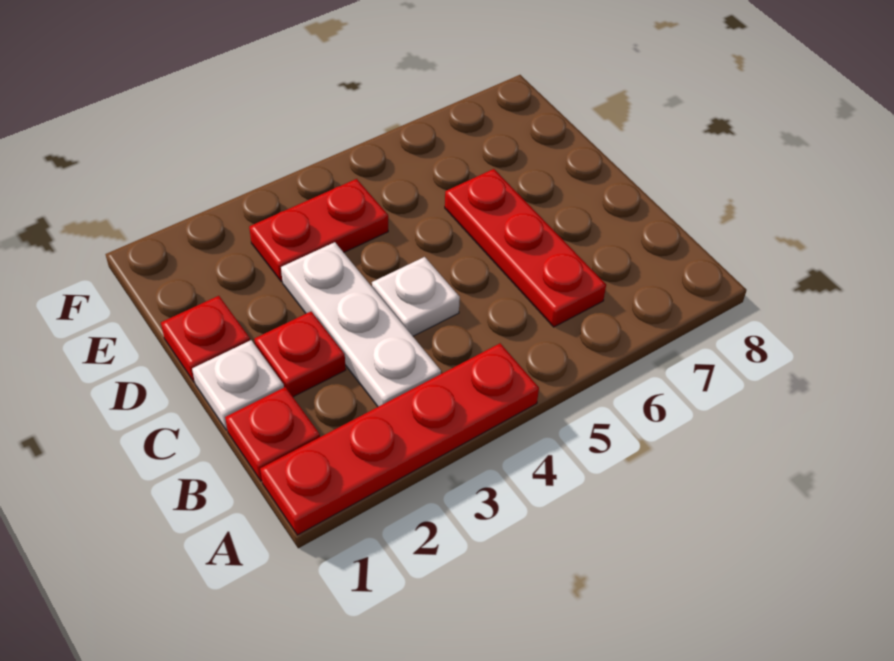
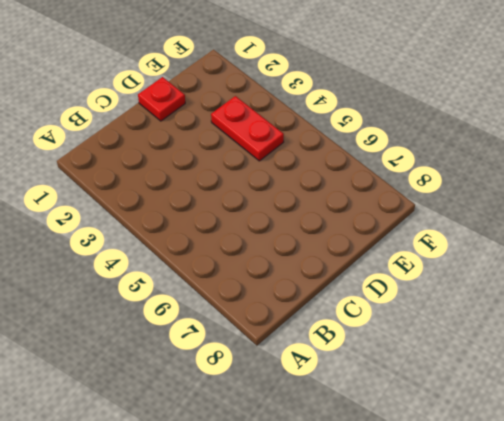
none -> red 1x4 plate [260,343,539,535]
none -> red 1x1 plate [225,387,320,481]

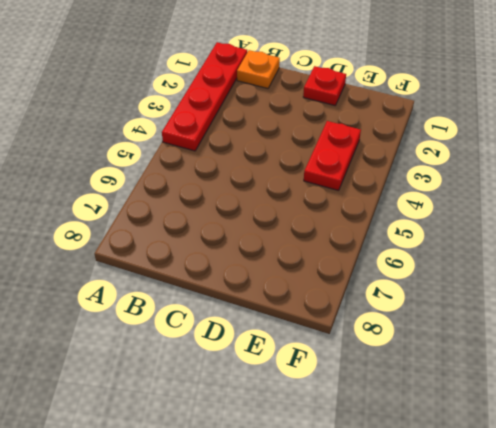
orange 1x1 plate [237,50,280,88] -> red 1x1 plate [225,387,320,481]
none -> white 1x3 plate [281,242,441,407]
none -> red 1x3 plate [445,169,606,327]

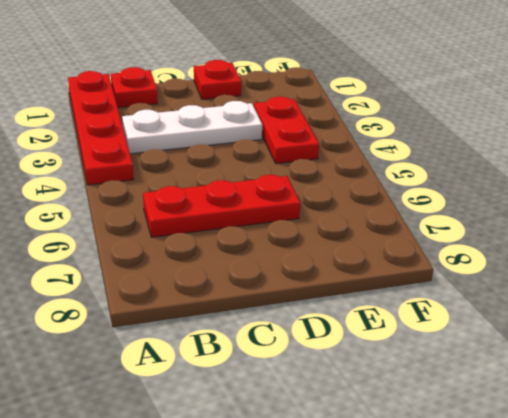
none -> white 1x1 plate [192,340,284,430]
none -> red 1x1 plate [254,312,346,397]

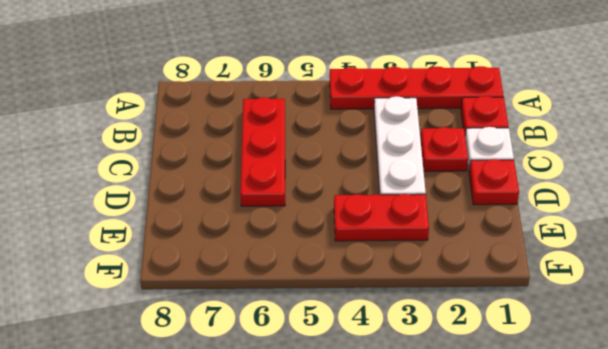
none -> white 1x1 plate [372,257,460,336]

